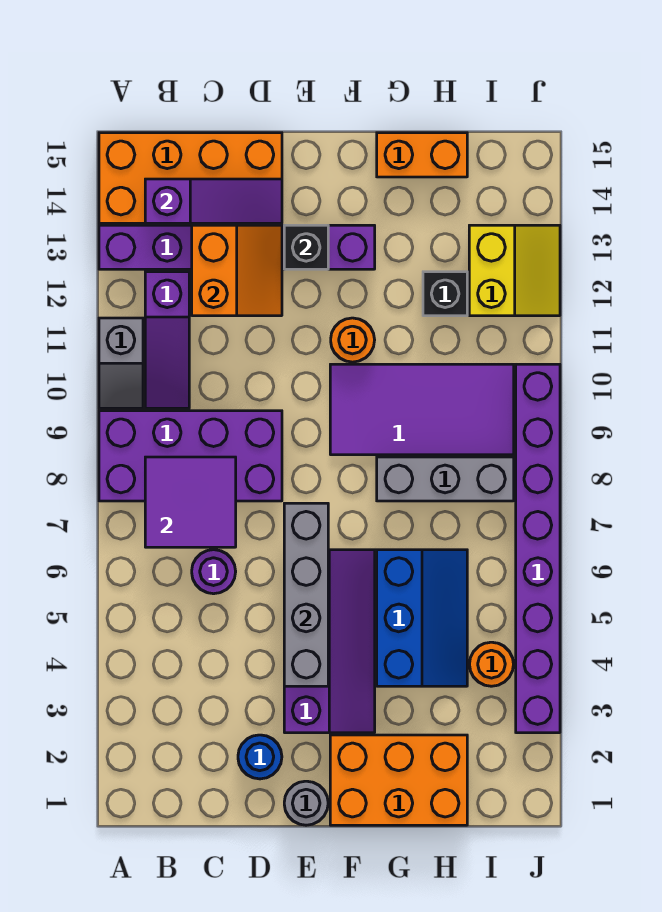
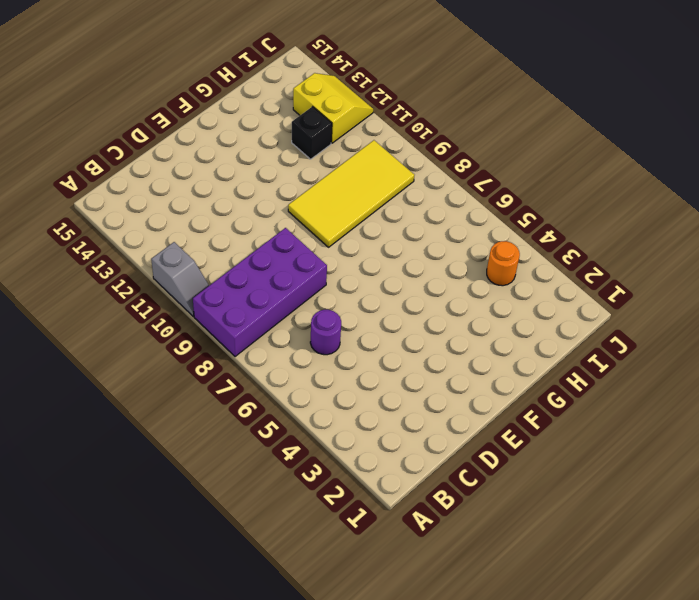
yellow 2x4 tile [288,140,414,247] -> purple 2x4 tile [330,364,514,455]
none -> purple 1x6 brick [99,225,375,269]
none -> orange 2x4 brick [99,133,282,223]
none -> purple 1x3 slope [145,272,189,408]

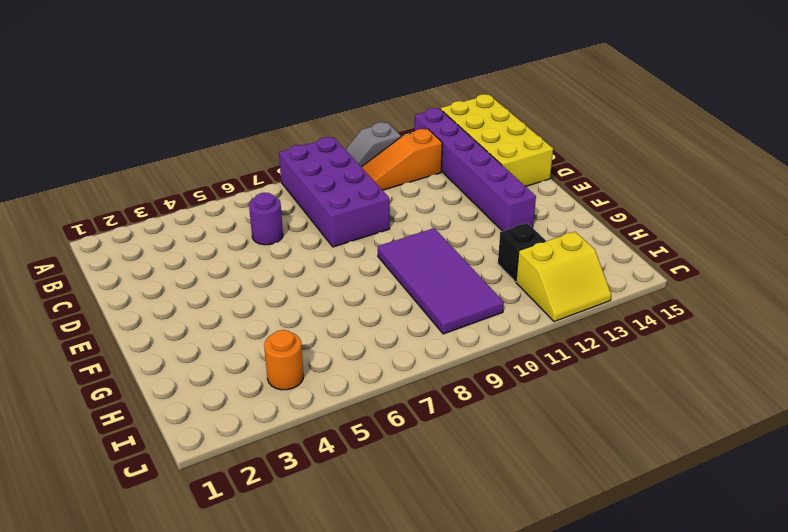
yellow 2x4 brick [440,94,553,186] -> orange 2x4 brick [99,133,282,223]
orange 1x3 slope [362,129,442,190] -> purple 1x3 slope [145,272,189,408]
none -> blue 1x1 round brick [238,735,282,779]
none -> grey 1x1 round brick [284,781,328,825]
none -> purple 2x4 slope [284,550,375,733]

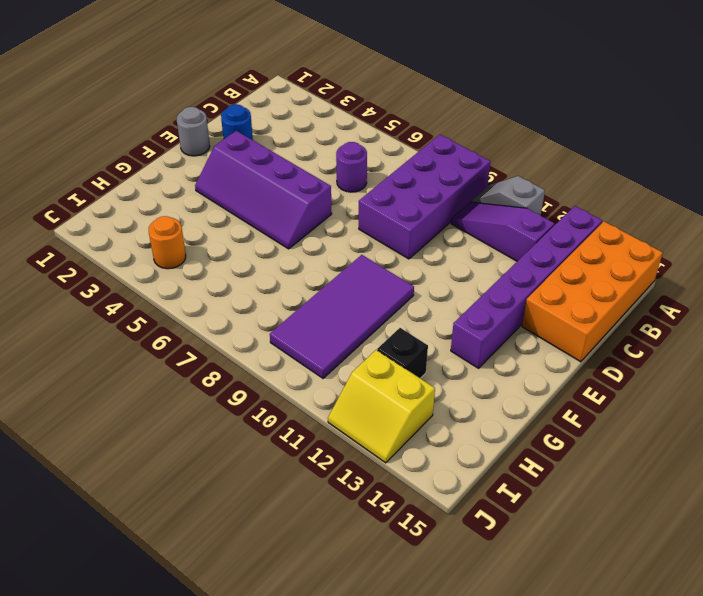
none -> orange 2x3 brick [330,735,467,825]
none -> orange 1x1 round brick [331,318,375,362]
none -> blue 2x3 slope [377,550,467,686]

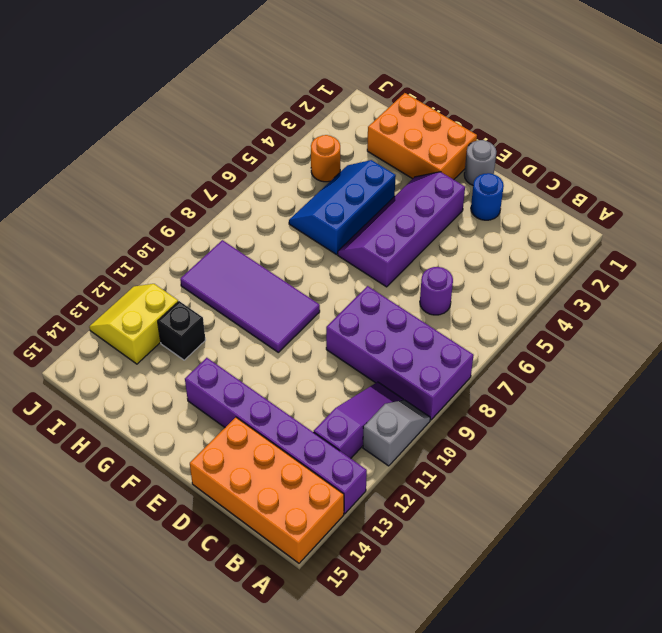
none -> orange 1x1 round brick [331,318,375,362]
none -> grey 1x3 brick [377,457,514,501]
none -> orange 1x2 brick [377,133,467,177]

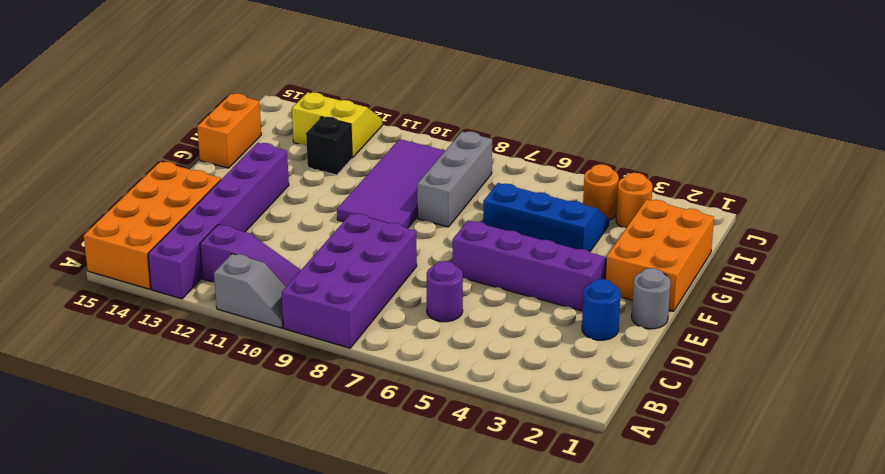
orange 1x1 round brick [616,173,653,228] -> orange 1x1 round brick moved to [331,318,375,362]
none -> purple 1x8 brick [516,364,560,733]
none -> purple 2x2 tile [145,457,236,547]
none -> purple 1x3 slope [145,179,282,223]

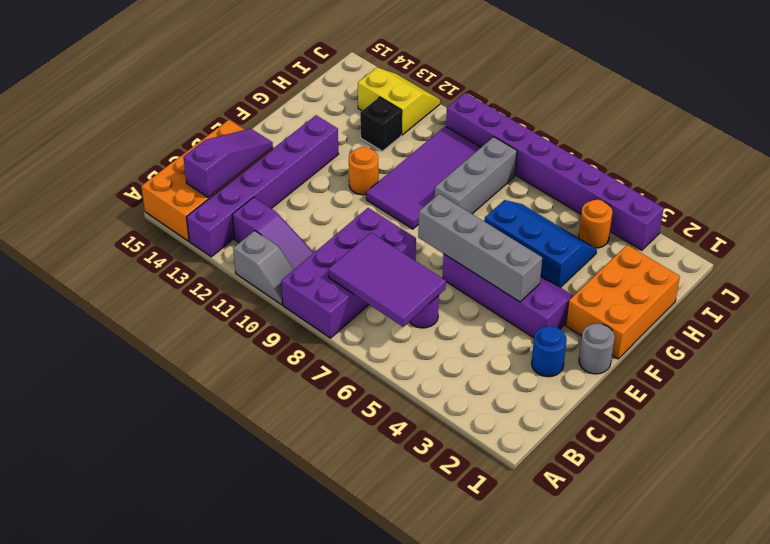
purple 2x3 tile [328,233,446,327] -> purple 2x2 tile [145,457,236,547]
none -> orange 1x2 brick [377,133,467,177]
none -> orange 2x2 slope [192,225,282,316]
none -> black 1x1 brick [284,225,328,269]

